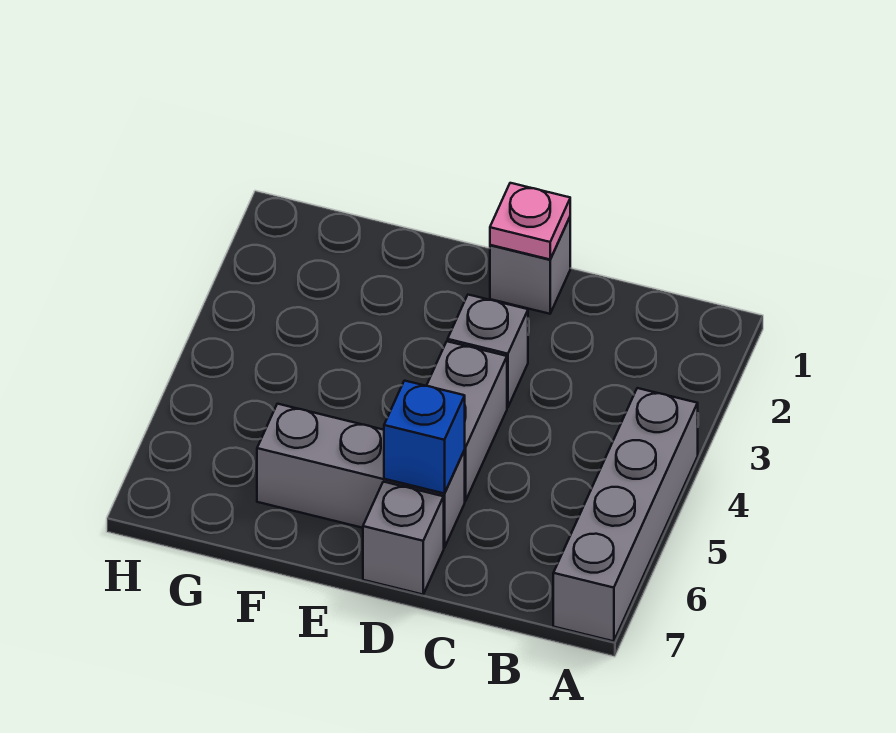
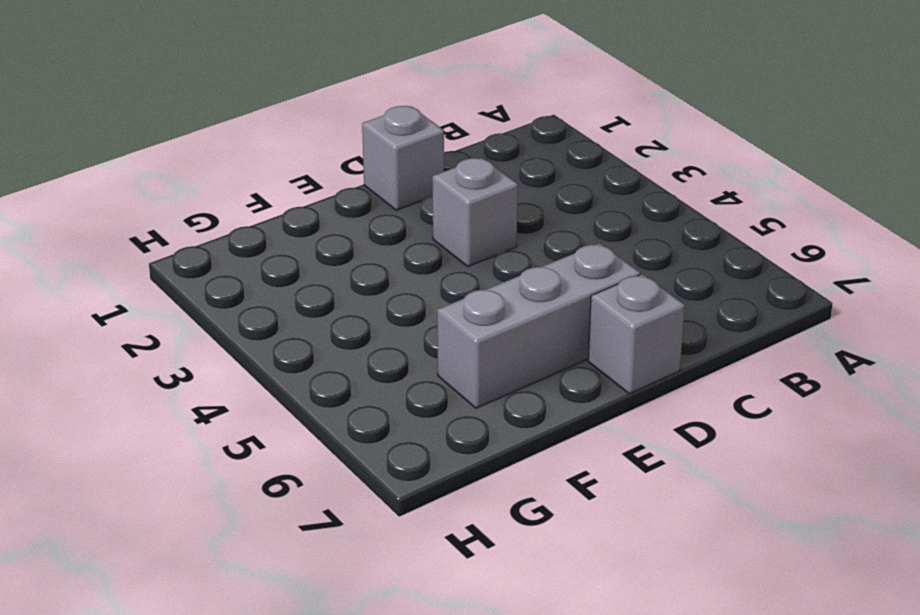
none -> grey 1x4 brick [553,388,698,641]
none -> grey 1x2 brick [427,341,507,501]

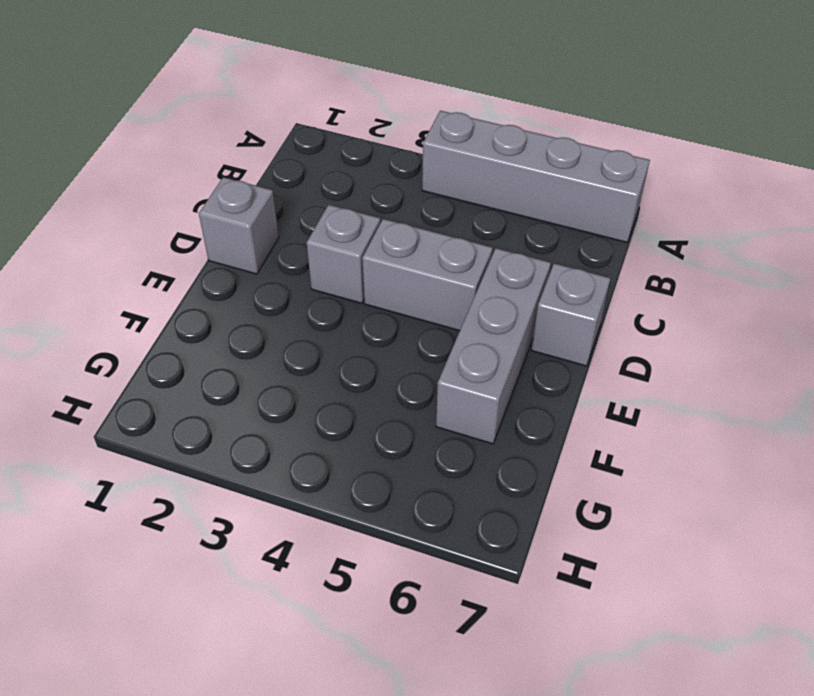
none -> pink 1x1 plate [490,183,570,259]
none -> blue 1x1 brick [384,381,465,494]

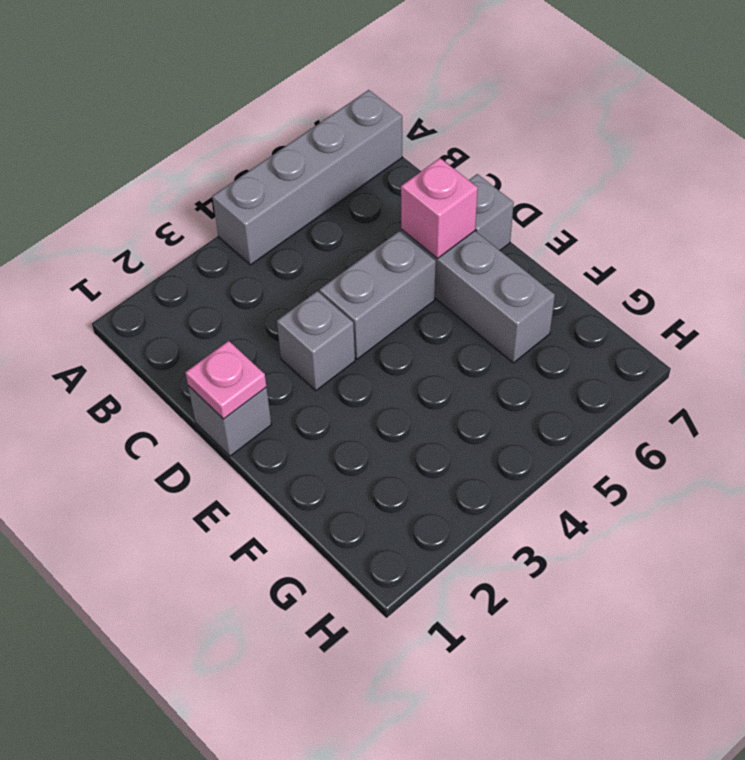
pink 1x1 brick [401,158,478,258] -> blue 1x1 brick [384,381,465,494]

